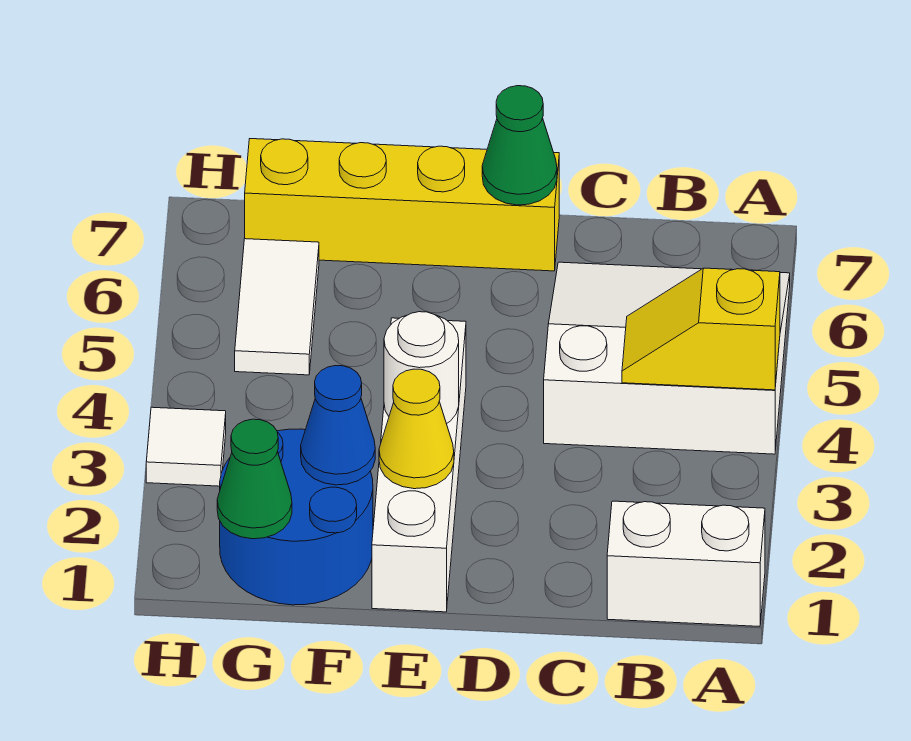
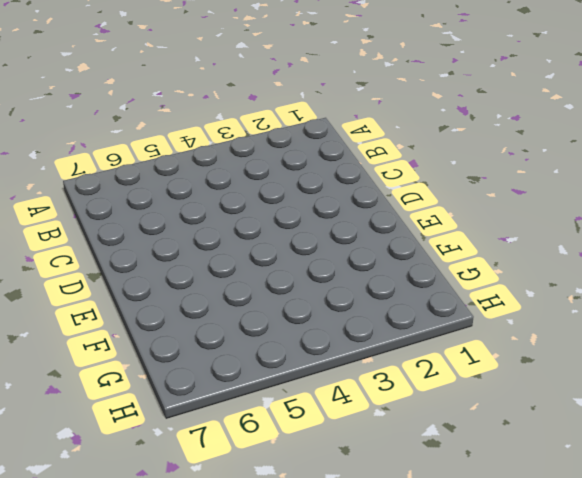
none -> white 1x2 brick [607,501,765,626]
none -> white 3x3 slope [544,262,790,454]
none -> yellow 1x4 brick [245,139,559,271]

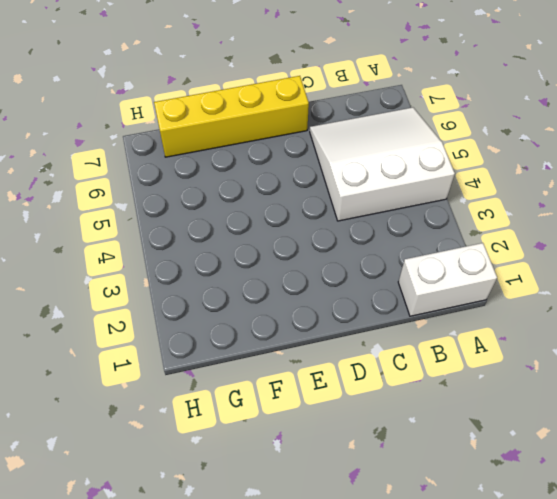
none -> white 1x4 brick [372,318,466,612]
none -> blue 2x2 round brick [220,429,373,605]
none -> white 1x2 tile [235,239,319,375]

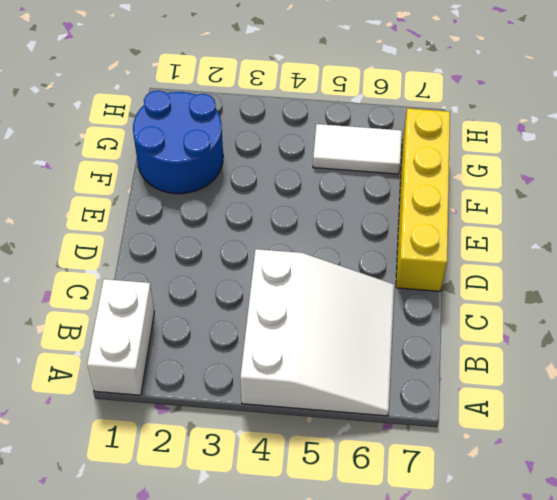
none -> white 1x4 brick [372,318,466,612]
none -> white 1x1 tile [146,407,226,486]
none -> yellow 1x2 slope [622,268,780,390]

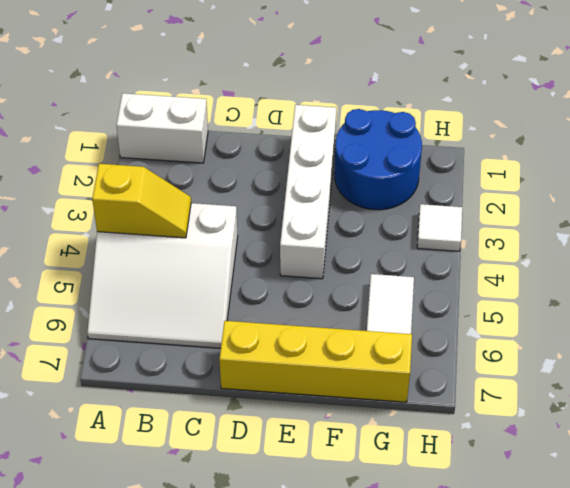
none -> green 1x1 cone [482,86,557,205]
none -> yellow 1x1 cone [379,369,454,489]
none -> white 1x1 round brick [384,312,459,424]

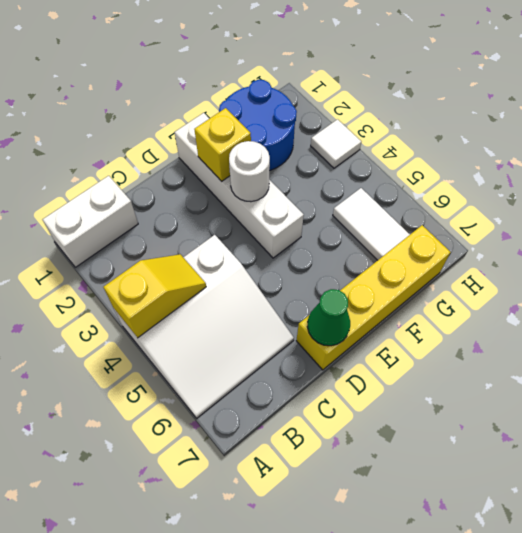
yellow 1x1 brick [194,108,251,181] -> yellow 1x1 cone [379,369,454,489]
none -> blue 1x1 cone [301,366,375,485]
none -> green 1x1 cone [217,419,292,539]

